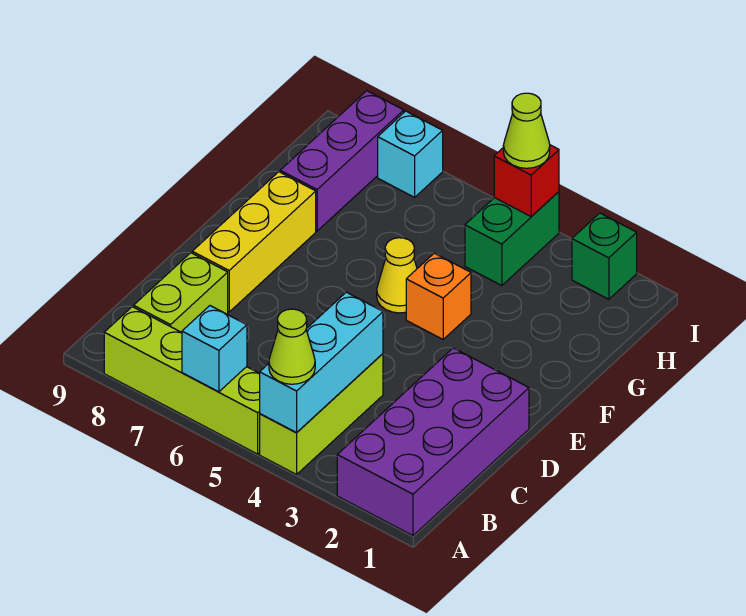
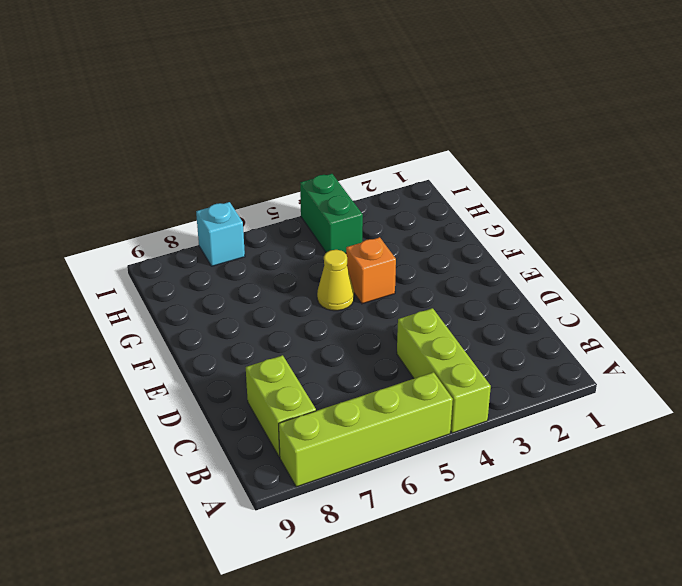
none -> purple 2x4 brick [337,348,529,536]
none -> yellow 1x3 brick [192,172,316,312]
none -> purple 1x3 brick [280,91,404,231]

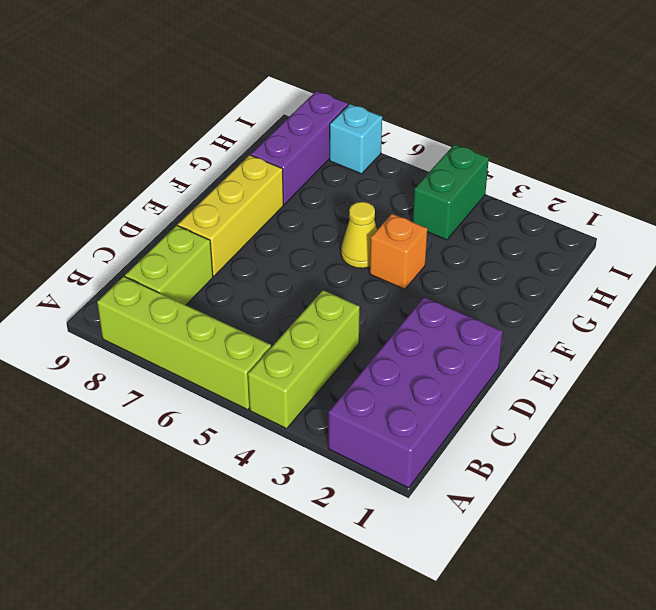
none -> green 1x1 brick [572,213,637,299]
none -> cyan 1x3 brick [260,292,383,433]
none -> cyan 1x1 brick [182,306,247,392]

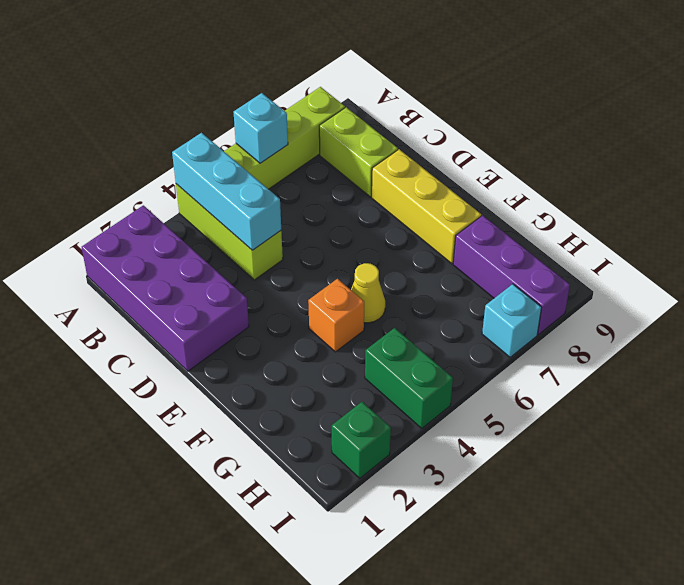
none -> red 1x1 brick [494,145,559,217]
none -> lime 1x1 cone [269,309,315,384]
none -> lime 1x1 cone [503,93,550,168]

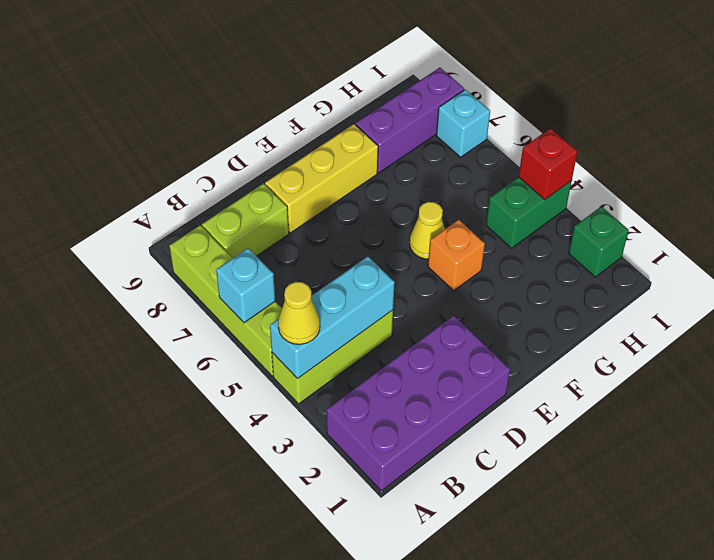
yellow 1x1 cone [278,282,320,344] -> lime 1x1 cone [269,309,315,384]
none -> lime 1x1 cone [503,93,550,168]

